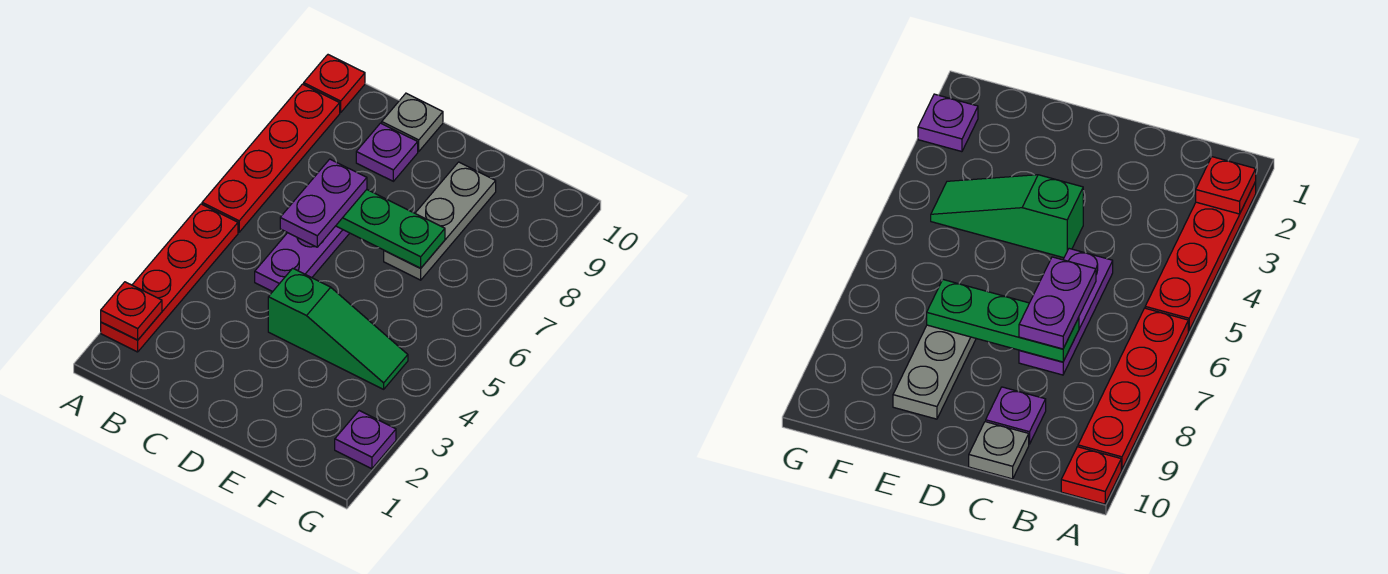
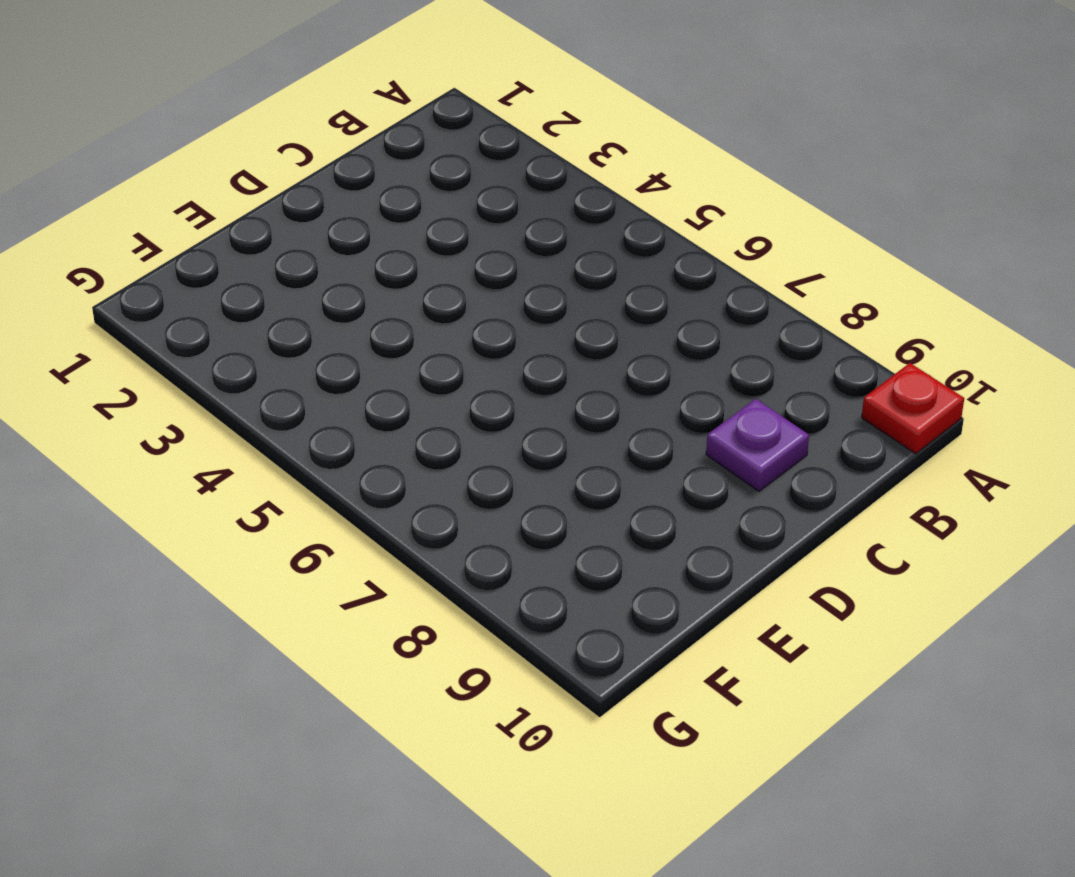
none -> red 1x4 plate [101,204,238,352]
none -> red 1x4 plate [202,84,340,232]
none -> purple 1x3 plate [255,226,349,292]

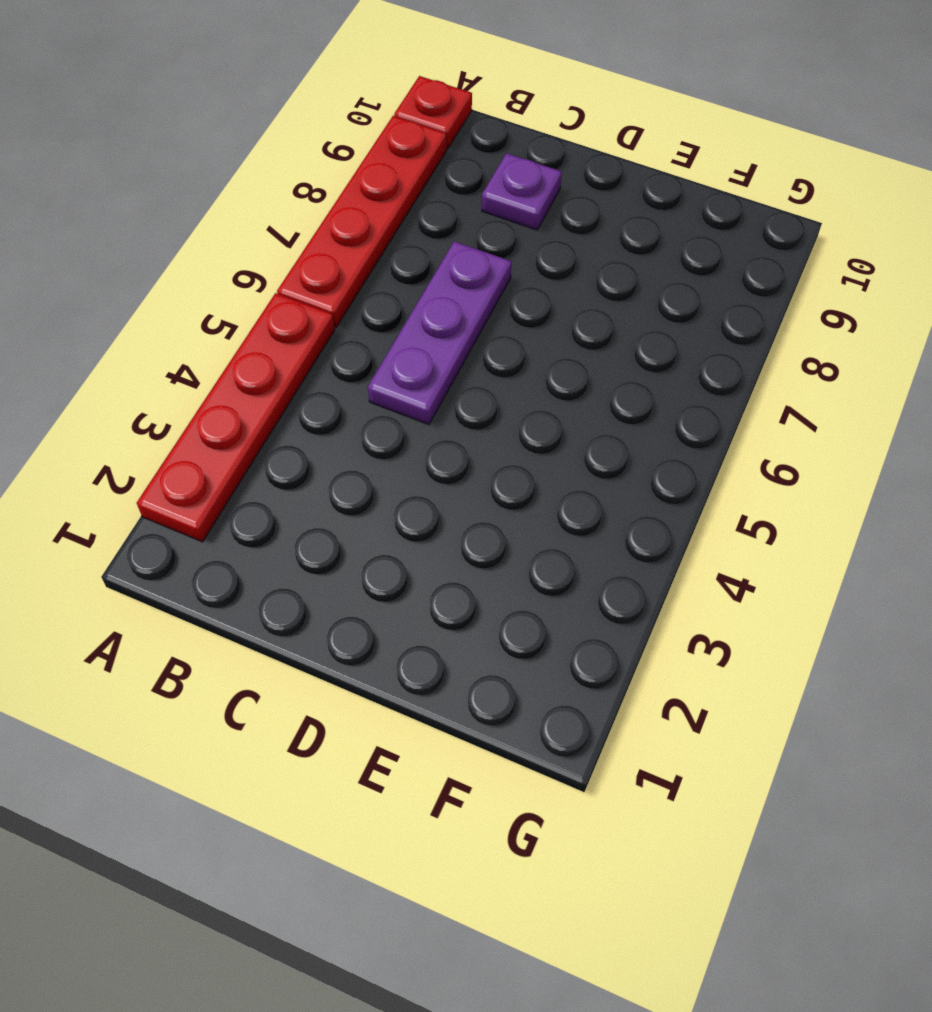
none -> grey 1x1 plate [382,93,443,151]
none -> green 1x3 slope [268,268,408,389]
none -> grey 1x3 plate [384,162,496,280]

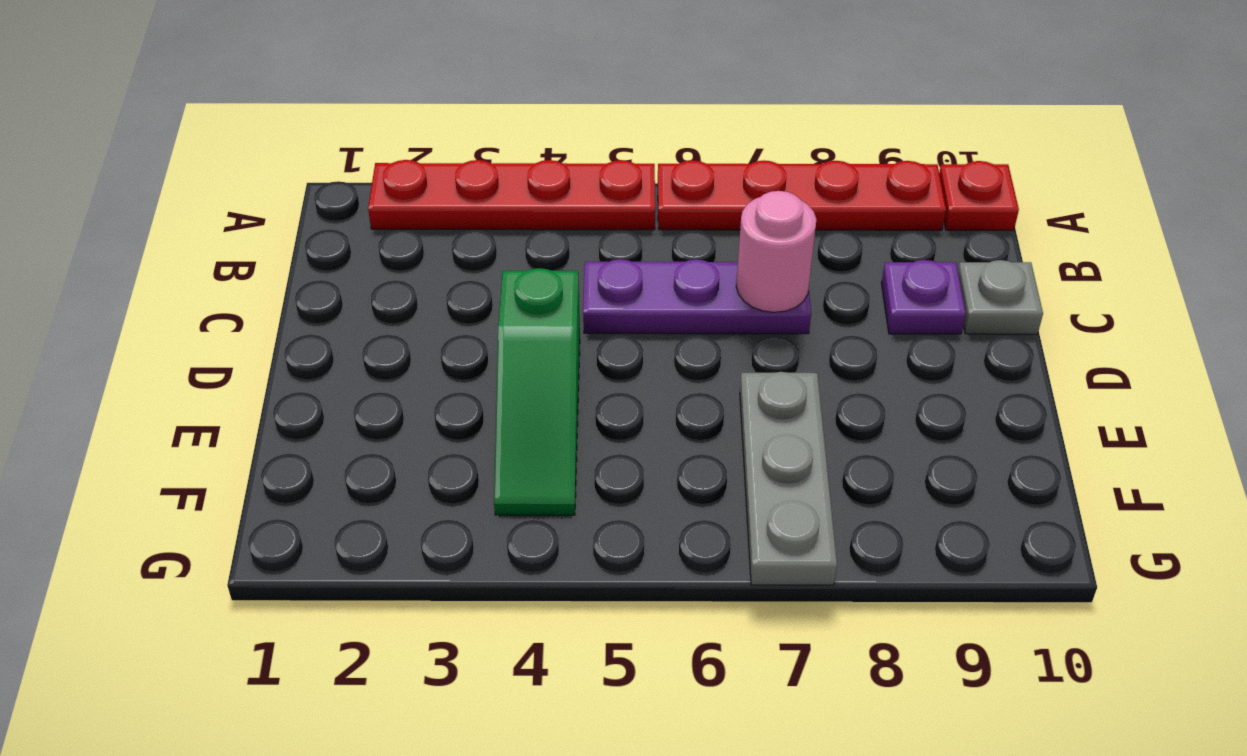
pink 1x1 round brick [736,191,816,312] -> green 1x3 plate [336,190,445,268]
grey 1x3 plate [740,372,837,585] -> grey 1x3 plate turned to [384,162,496,280]
none -> purple 1x1 plate [335,411,396,469]
none -> red 1x1 plate [101,282,162,340]
none -> purple 1x2 plate [280,159,367,247]

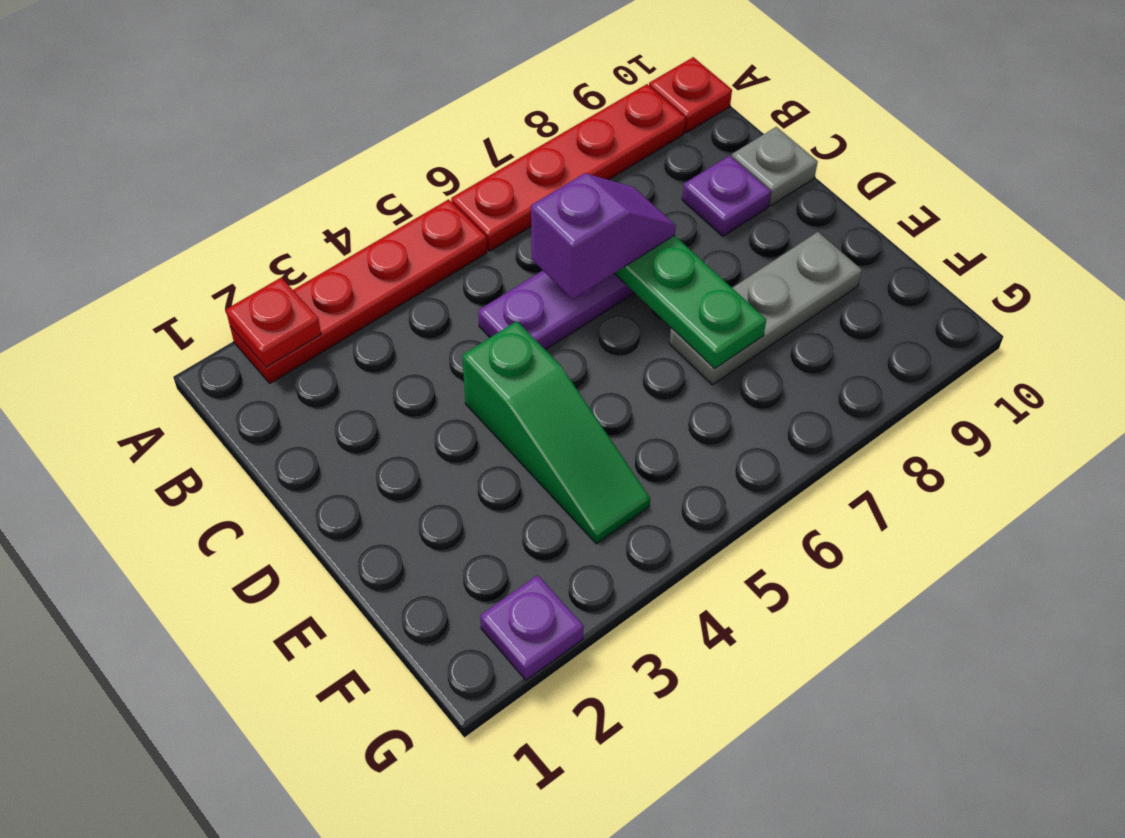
purple 1x2 slope [531,173,676,299] -> purple 1x2 plate [280,159,367,247]

